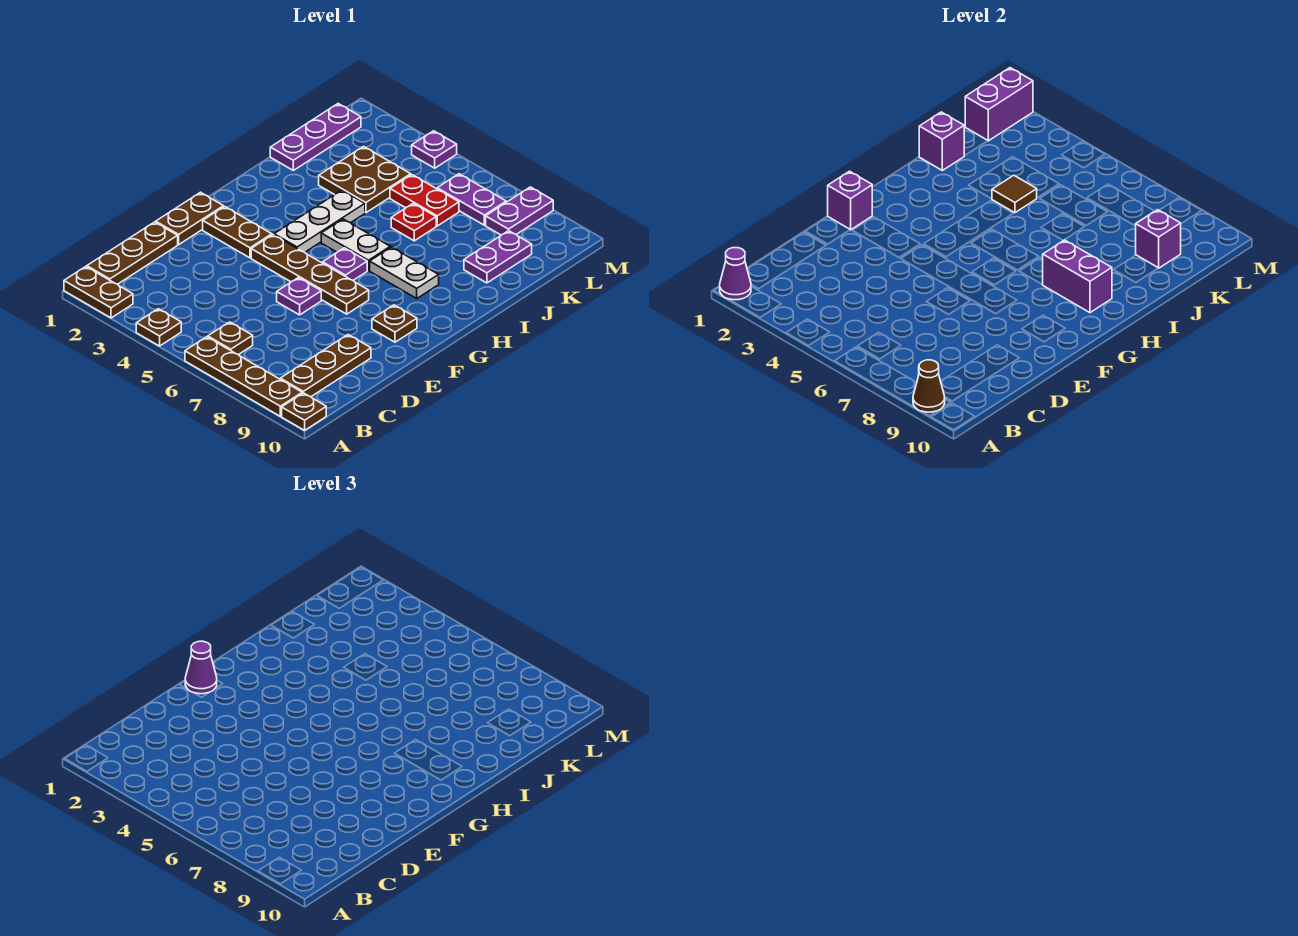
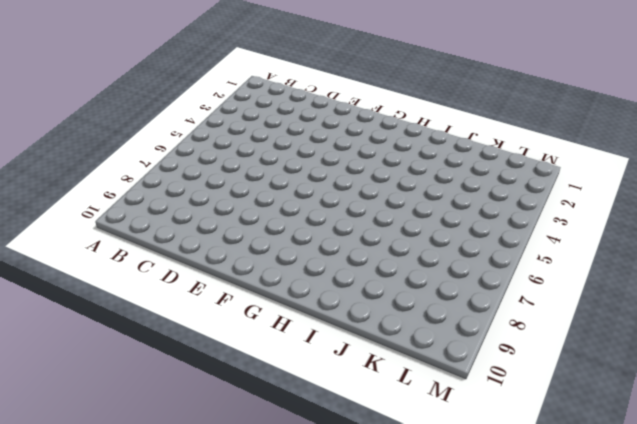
none -> brown 1x2 plate [64,267,133,318]
none -> brown 1x1 plate [136,309,181,346]
none -> brown 1x4 plate [185,337,302,416]
none -> brown 1x1 plate [282,393,326,430]

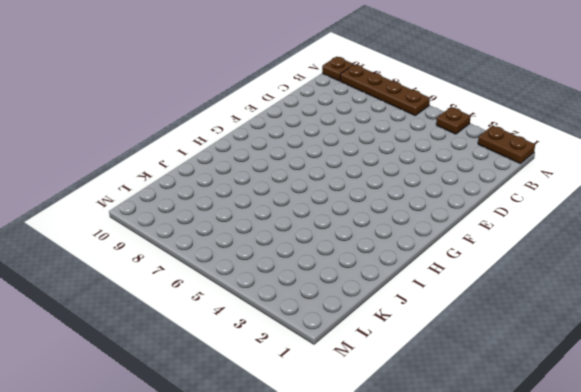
none -> brown 1x3 plate [87,222,178,284]
none -> brown 1x1 plate [208,322,253,355]
none -> brown 1x3 plate [280,335,371,397]
none -> brown 1x2 plate [156,192,223,245]

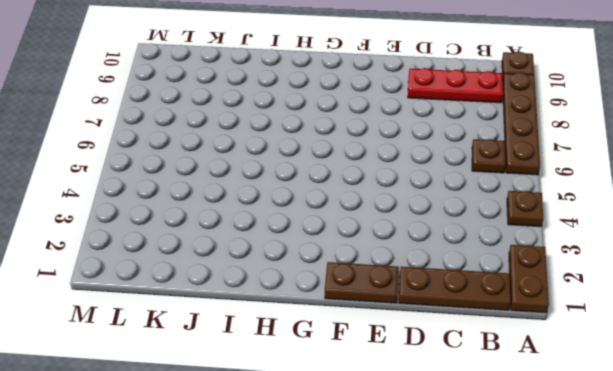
red 1x3 plate [408,68,503,103] -> brown 1x3 plate [280,335,371,397]
none -> purple 1x1 plate [277,278,321,315]
none -> brown 1x2 plate [203,206,272,258]
none -> brown 1x4 plate [251,235,369,314]
none -> brown 1x1 plate [372,305,417,342]

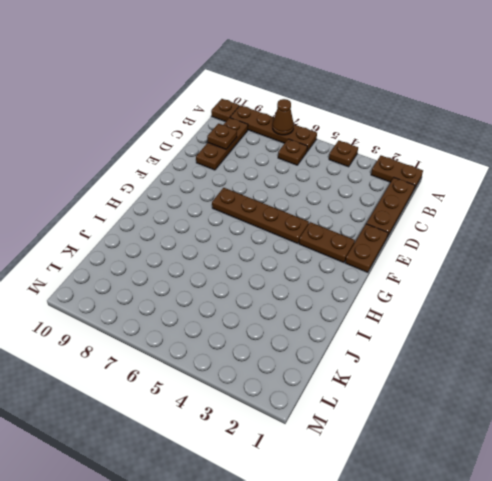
brown 1x1 cone [273,99,294,135] -> brown 1x1 cone moved to [913,360,945,412]
brown 1x1 plate [207,124,237,149] -> brown 1x1 plate moved to [372,305,417,342]
none -> purple 1x1 plate [277,278,321,315]
none -> white 1x3 plate [274,190,365,252]
none -> purple 1x1 plate [322,248,367,280]
none -> white 1x2 plate [321,219,390,270]

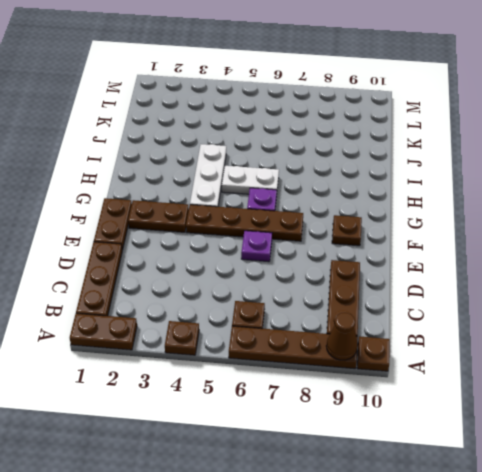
none -> white 1x2 plate [370,247,439,298]
none -> purple 1x3 plate [270,104,361,170]
none -> brown 2x2 plate [319,146,411,213]
none -> red 1x1 plate [391,204,436,241]

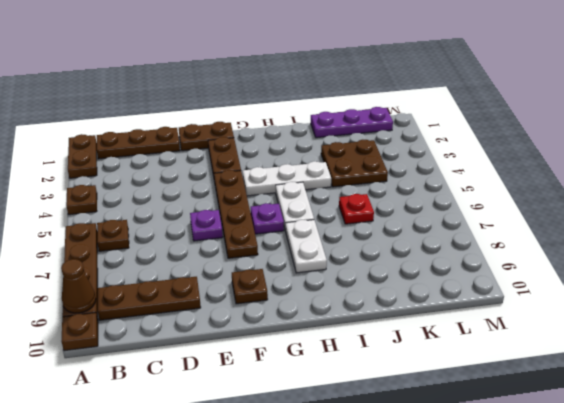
none -> purple 1x2 plate [464,231,532,283]
none -> red 1x2 plate [390,175,459,226]
none -> purple 1x2 plate [437,174,506,225]
none -> purple 1x2 plate [486,187,553,235]

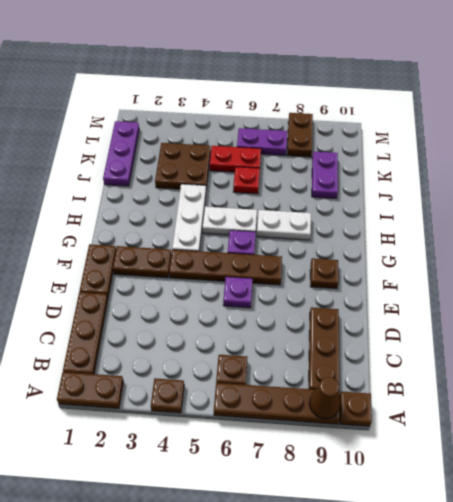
brown 1x2 plate [287,113,313,157] -> purple 1x2 plate [486,187,553,235]
none -> purple 1x1 plate [412,131,457,168]
none -> purple 1x1 cone [720,248,751,300]
none -> purple 1x1 brick [828,171,872,230]
none -> purple 1x2 brick [1043,240,1112,313]

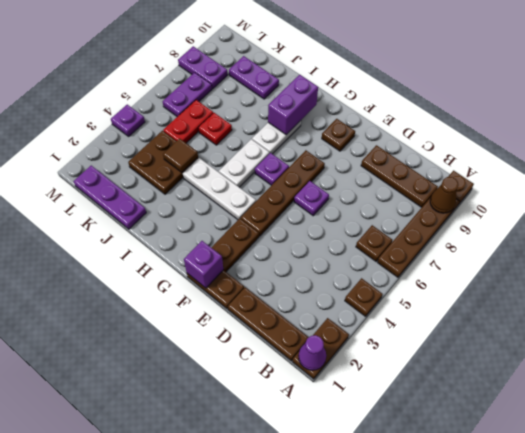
none -> purple 1x1 brick [919,112,964,170]
none -> purple 1x1 brick [1136,210,1181,268]
none -> purple 1x2 brick [965,68,1033,141]
none -> purple 1x1 cone [185,641,217,694]

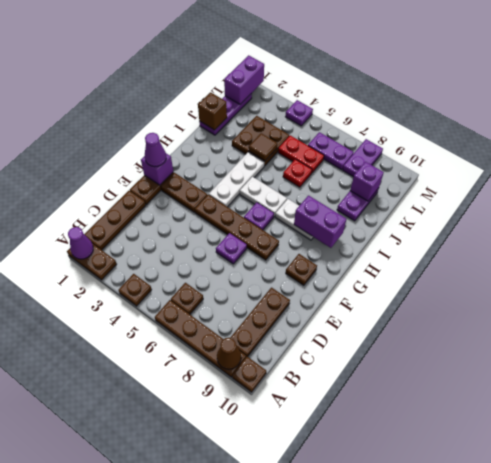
brown 1x1 brick [198,92,227,130] -> purple 1x1 brick [919,112,964,170]

